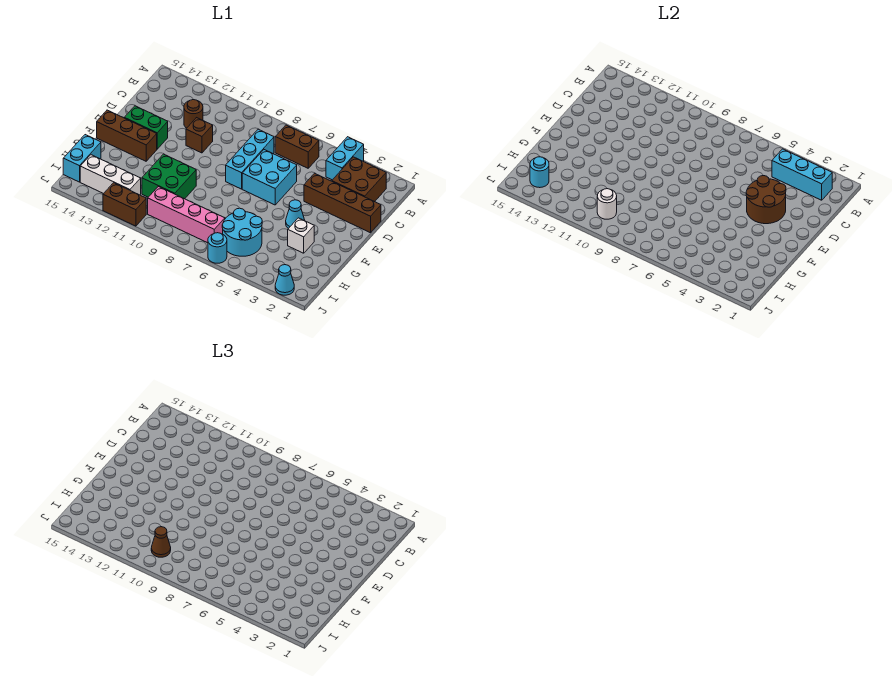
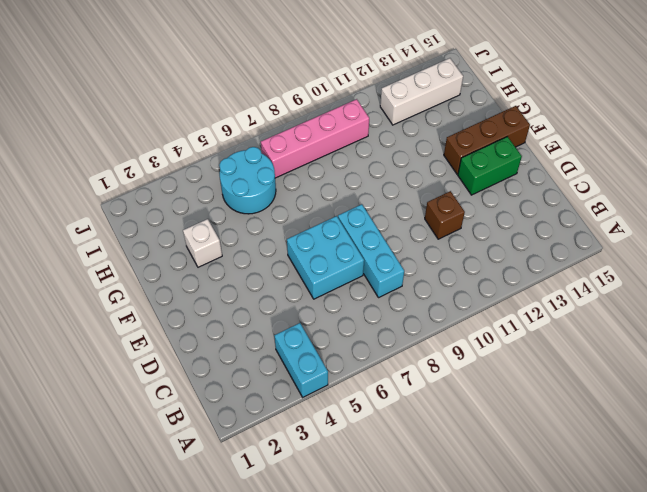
none -> brown 2x2 brick [332,157,386,202]
none -> brown 1x2 brick [275,125,319,168]
none -> brown 1x1 round brick [184,100,203,128]

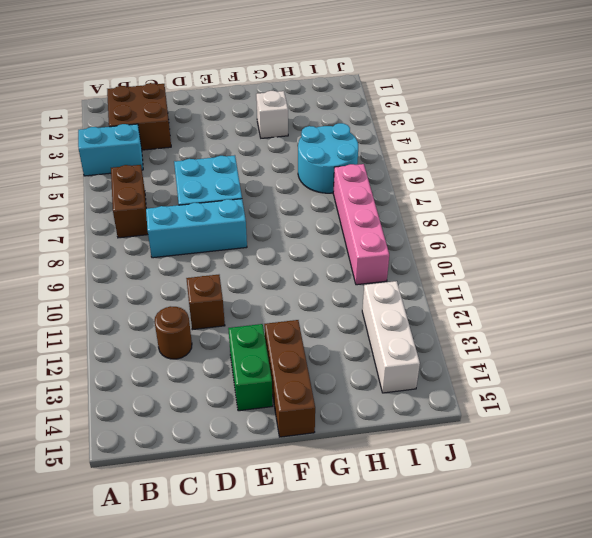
none -> brown 1x4 brick [304,173,381,233]
none -> cyan 1x1 cone [286,200,305,229]
none -> green 2x2 brick [142,154,196,199]

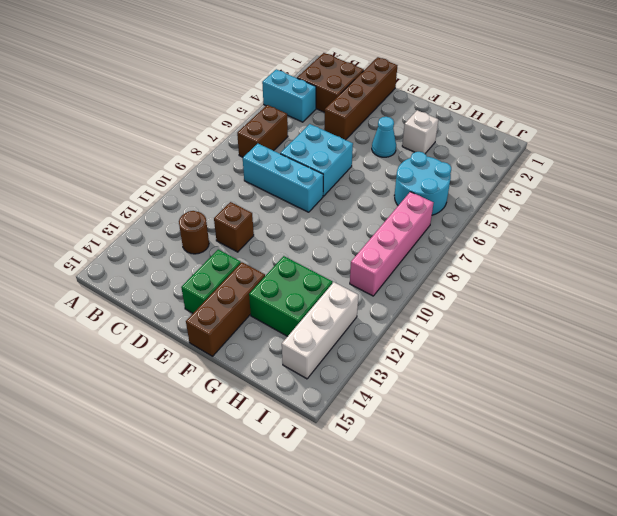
green 2x2 brick [249,256,332,336] -> green 2x2 brick moved to [142,154,196,199]
none -> cyan 1x2 brick [63,135,101,182]
none -> cyan 1x1 cone [275,265,294,295]
none -> cyan 1x1 round brick [208,233,227,263]

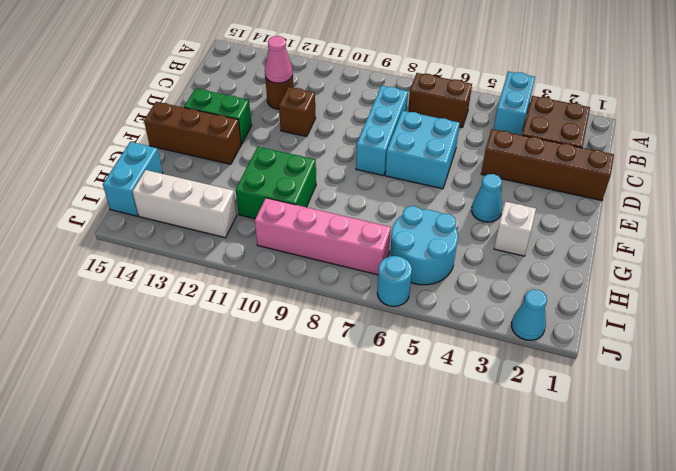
pink 1x1 cone [265,36,293,83] -> none
none -> brown 1x2 brick [103,183,146,226]
none -> cyan 1x3 brick [772,149,832,200]
none -> brown 2x2 round brick [746,176,786,224]

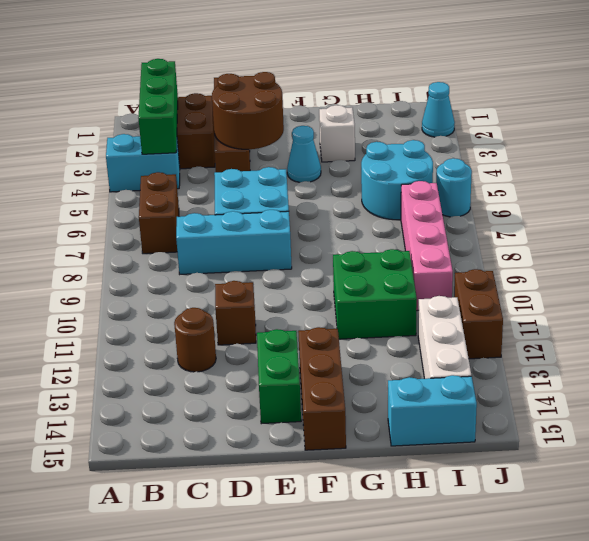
green 1x3 brick [138,59,178,154] -> cyan 1x3 brick [772,149,832,200]
none -> white 1x1 round brick [597,189,617,219]
none -> cyan 1x1 round brick [530,157,549,188]
none -> brown 1x1 cone [151,527,171,557]

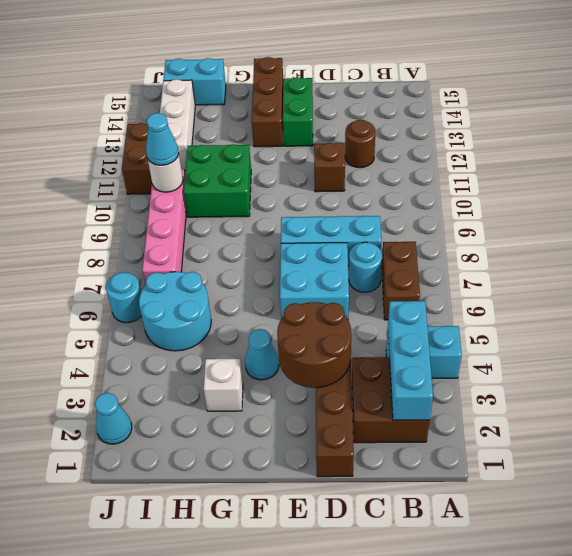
cyan 1x1 round brick [349,242,382,292] -> cyan 1x1 round brick moved to [530,157,549,188]
cyan 1x1 cone [146,113,179,165] -> brown 1x1 cone [151,527,171,557]

